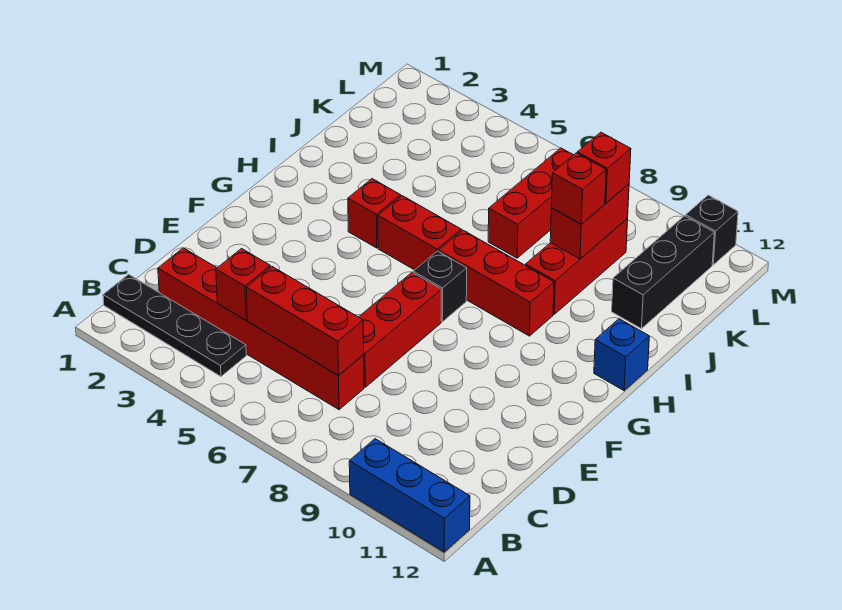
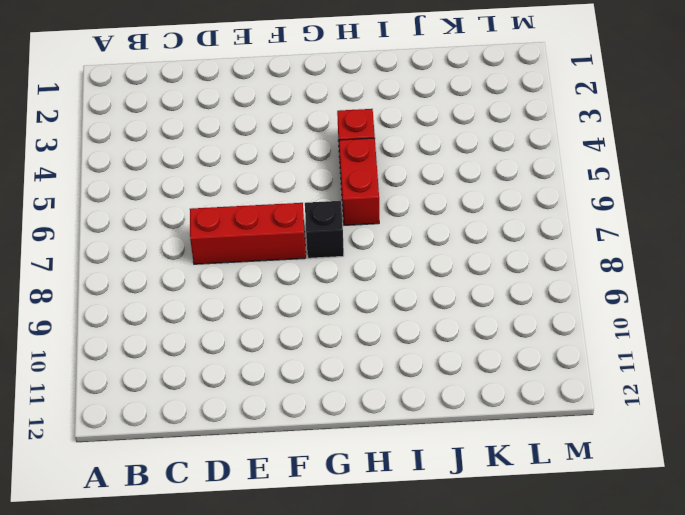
none -> blue 1x3 brick [349,439,470,552]
none -> black 1x4 plate [103,274,246,376]
none -> red 1x6 brick [158,248,364,410]

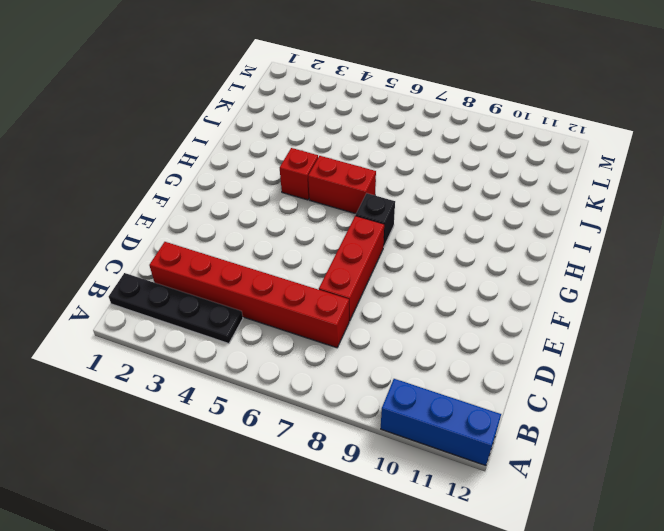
none -> red 1x3 brick [439,230,554,336]
none -> blue 1x1 brick [594,319,649,391]
none -> red 1x3 brick [526,219,628,314]

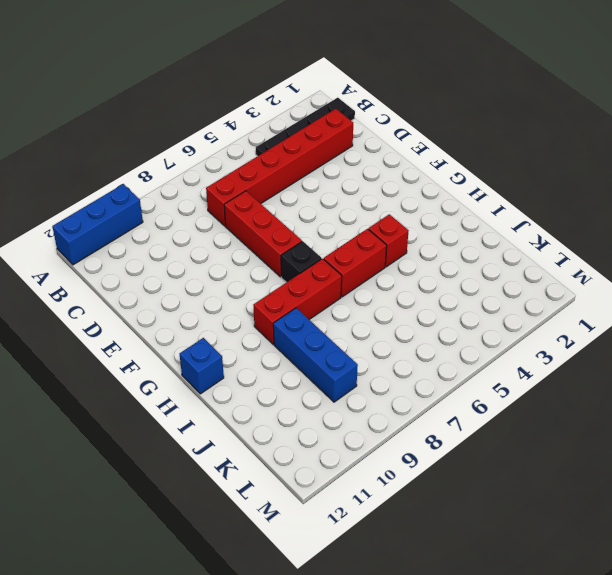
blue 1x3 brick [273,308,358,402] -> red 1x3 brick [526,219,628,314]
none -> red 1x3 brick [488,148,573,258]
none -> black 1x3 brick [612,216,714,329]
none -> black 1x1 brick [686,195,738,265]

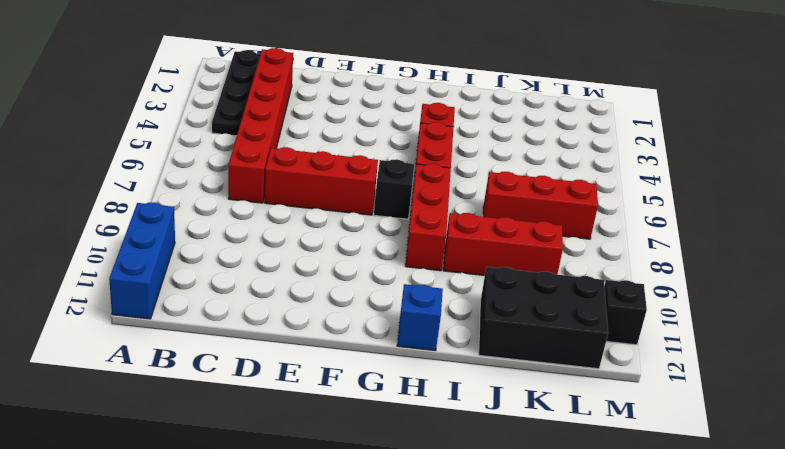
black 2x3 brick [479,267,608,369] -> black 1x3 brick [612,216,714,329]
none -> red 1x1 brick [216,249,270,320]
none -> red 1x3 brick [246,267,364,376]
none -> red 1x2 brick [550,184,629,259]

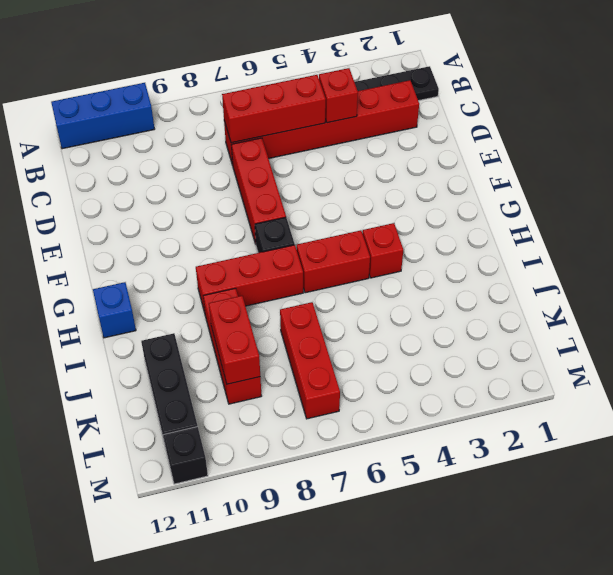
none -> red 1x1 brick [551,153,606,224]
none -> red 1x1 brick [577,132,631,203]

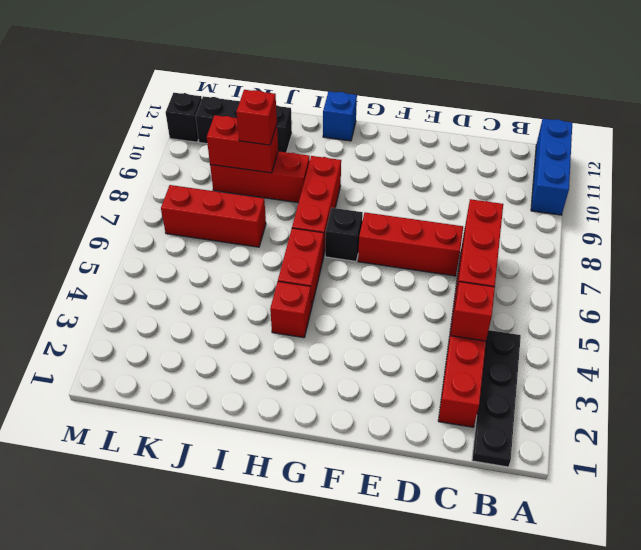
none -> red 1x1 brick [577,132,631,203]

